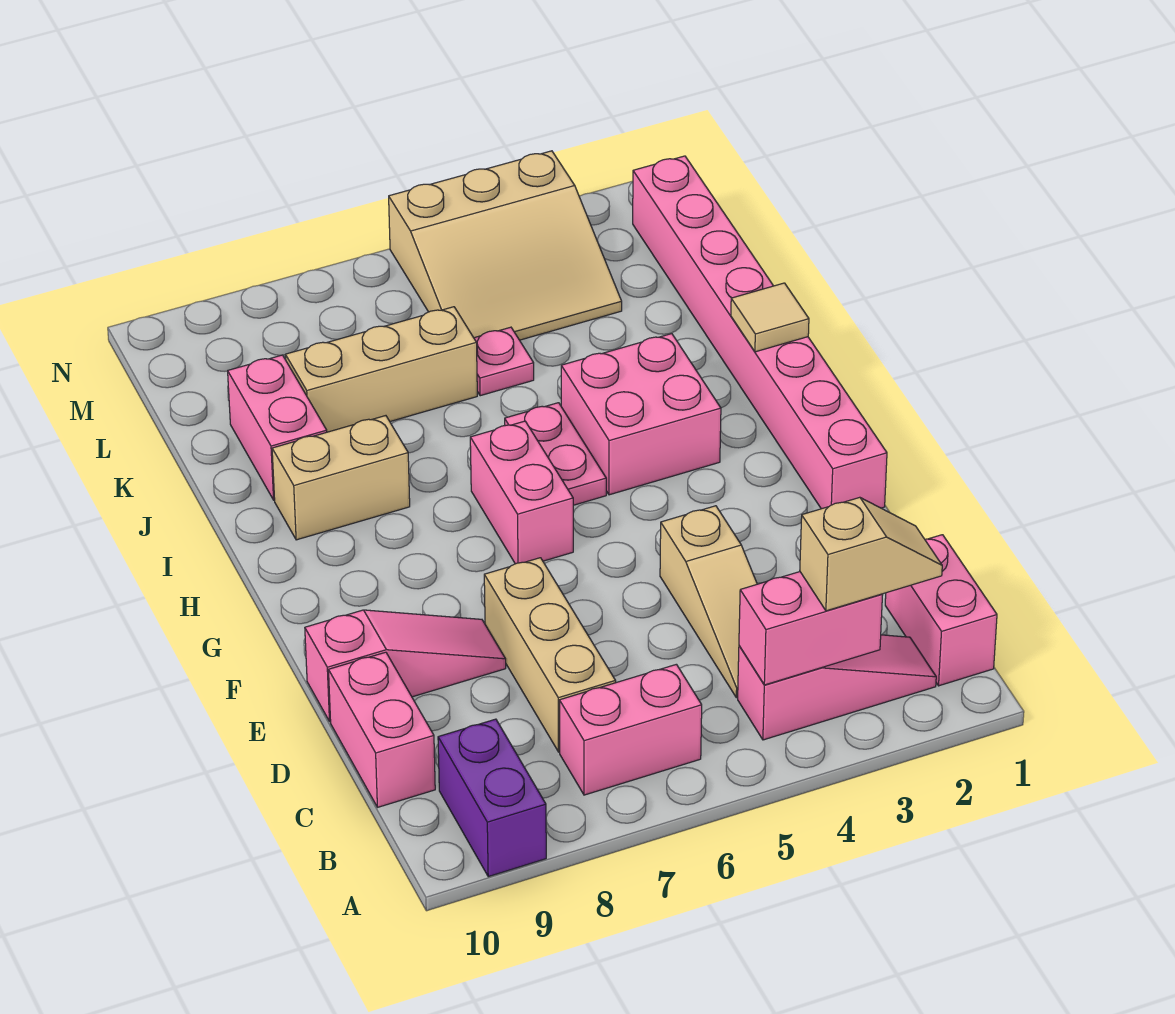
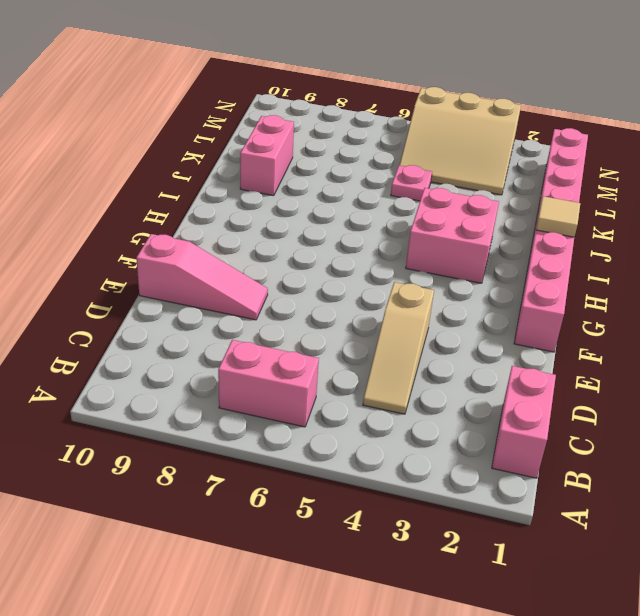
none -> purple 1x2 brick [438,719,546,877]
none -> pink 1x3 slope [738,635,936,740]
none -> tan 1x3 brick [484,558,616,752]

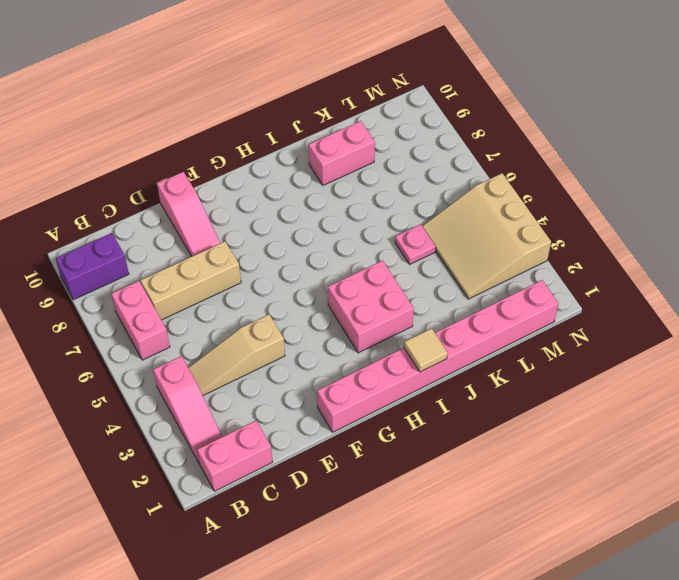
none -> pink 1x2 brick [329,652,435,807]
none -> pink 1x2 brick [470,421,573,564]
none -> pink 1x2 plate [505,403,606,505]

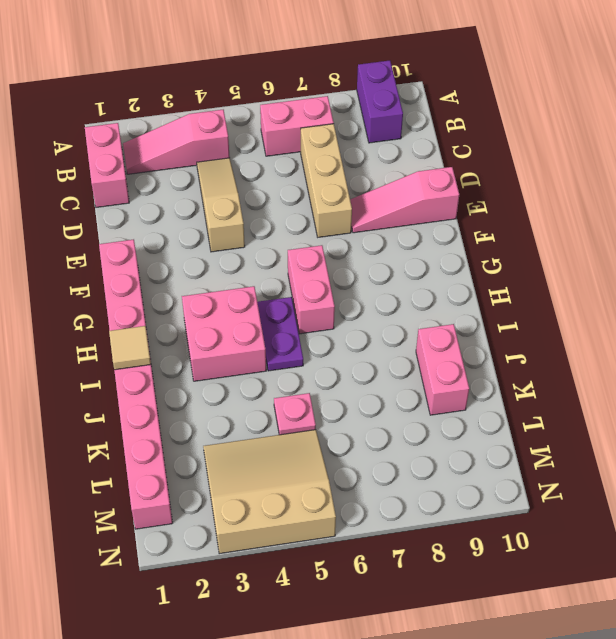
purple 1x2 plate [257,297,303,371] -> pink 1x2 plate [505,403,606,505]
none -> pink 1x2 brick [329,652,435,807]
none -> tan 1x2 brick [272,416,410,540]
none -> tan 1x3 brick [285,307,477,432]

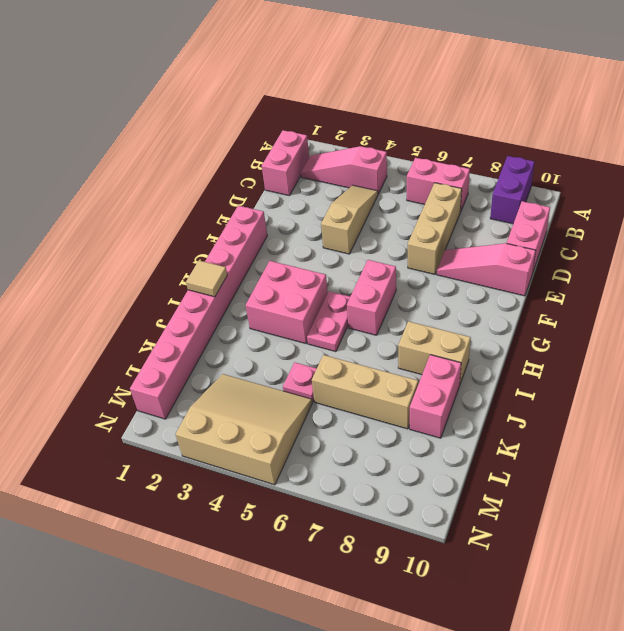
none -> pink 1x2 brick [739,572,882,685]
none -> tan 1x2 slope [800,497,942,611]

